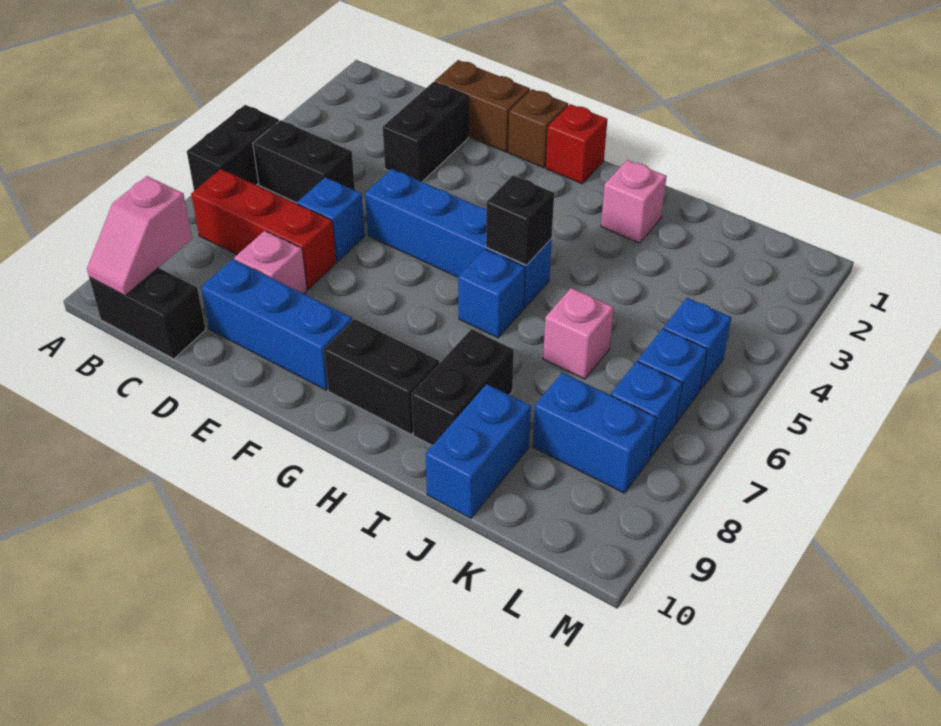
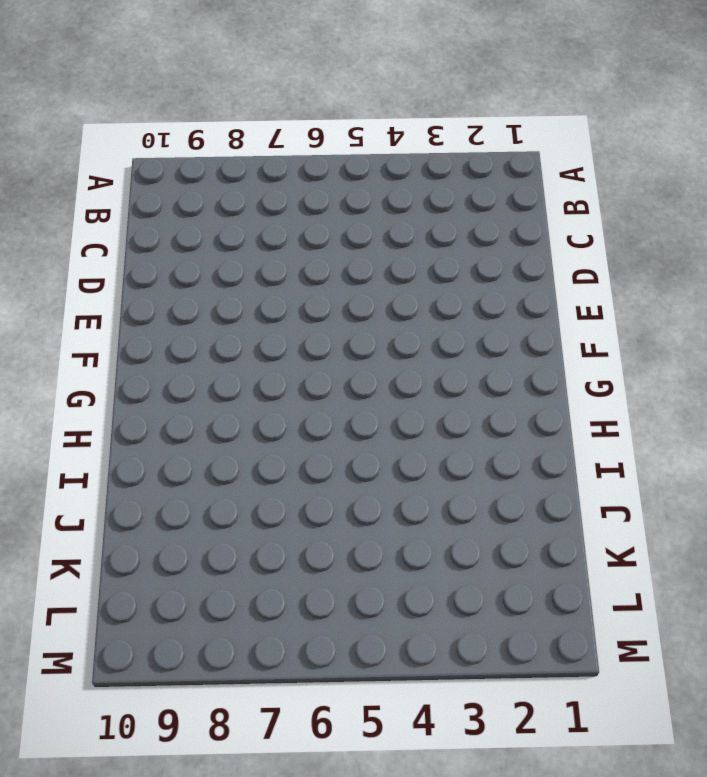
none -> black 1x2 brick [187,105,279,191]
none -> black 1x2 brick [253,120,355,203]
none -> red 1x3 brick [191,169,336,289]

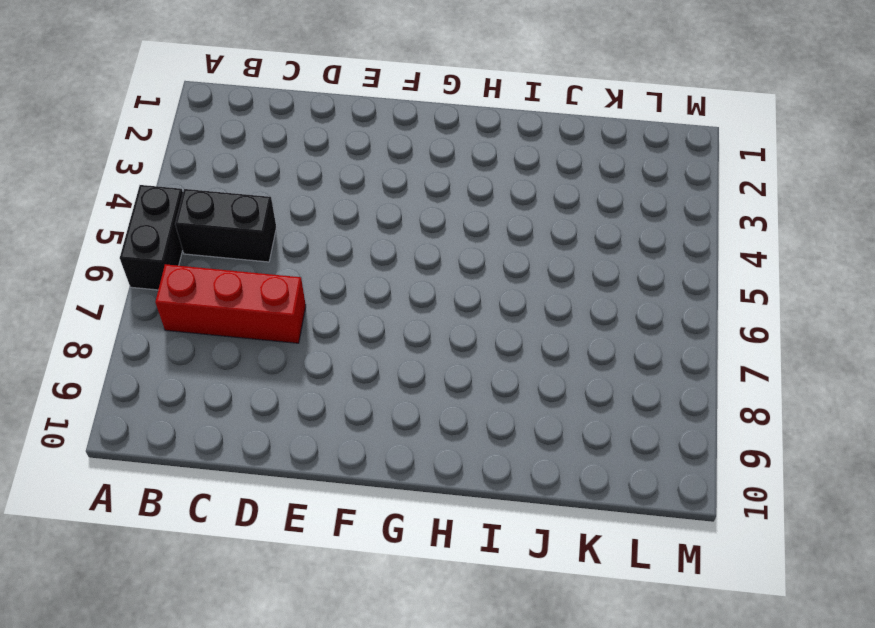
none -> black 1x2 brick [89,268,206,359]
none -> brown 1x2 brick [435,60,530,152]
none -> black 1x2 brick [383,82,468,182]

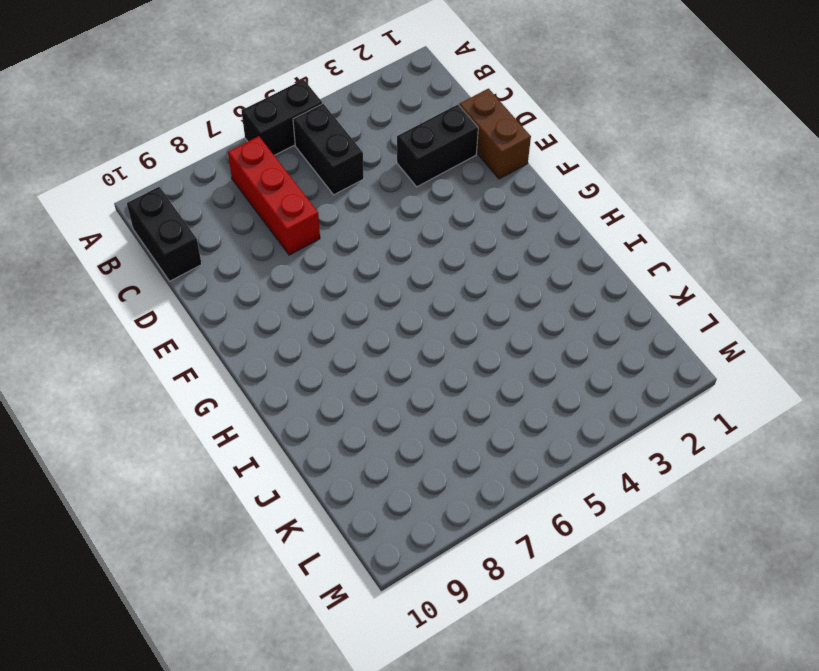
none -> blue 1x1 brick [297,177,365,262]
none -> pink 1x1 brick [234,231,307,294]
none -> blue 1x3 brick [201,259,353,390]

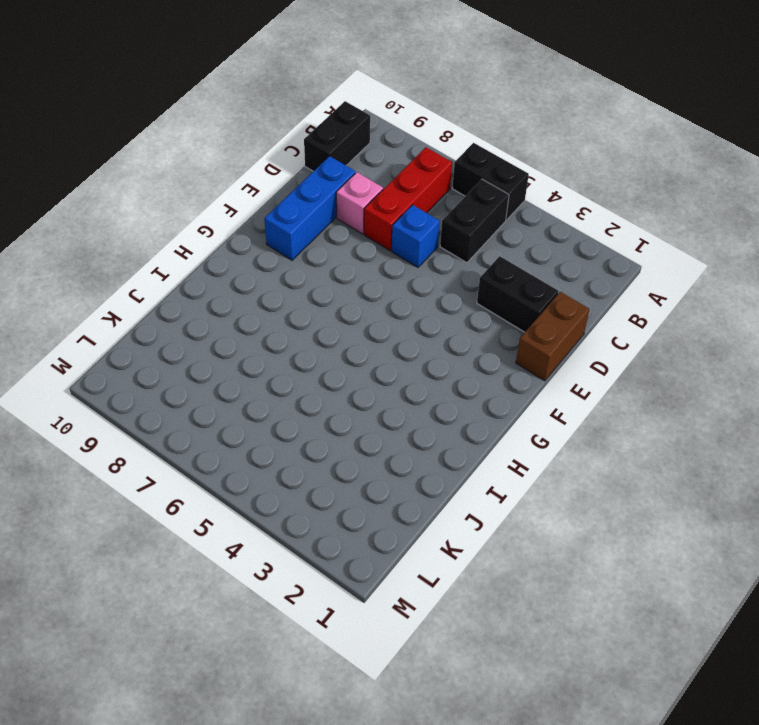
none -> blue 1x4 brick [365,169,552,308]
none -> brown 1x1 brick [508,89,568,168]
none -> red 1x1 brick [546,104,607,184]

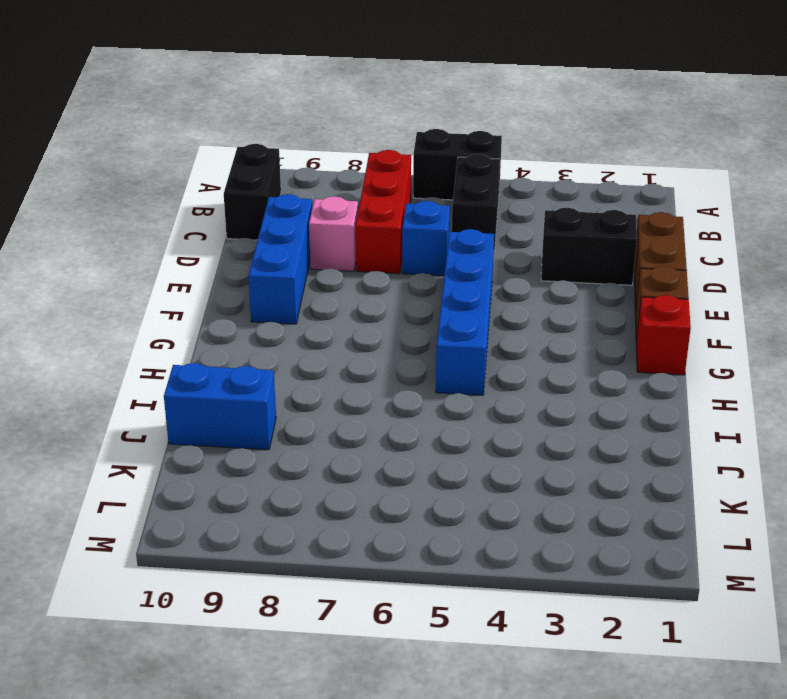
none -> black 1x2 brick [324,319,439,434]
none -> blue 1x1 brick [458,249,525,338]
none -> pink 1x1 brick [601,160,667,243]

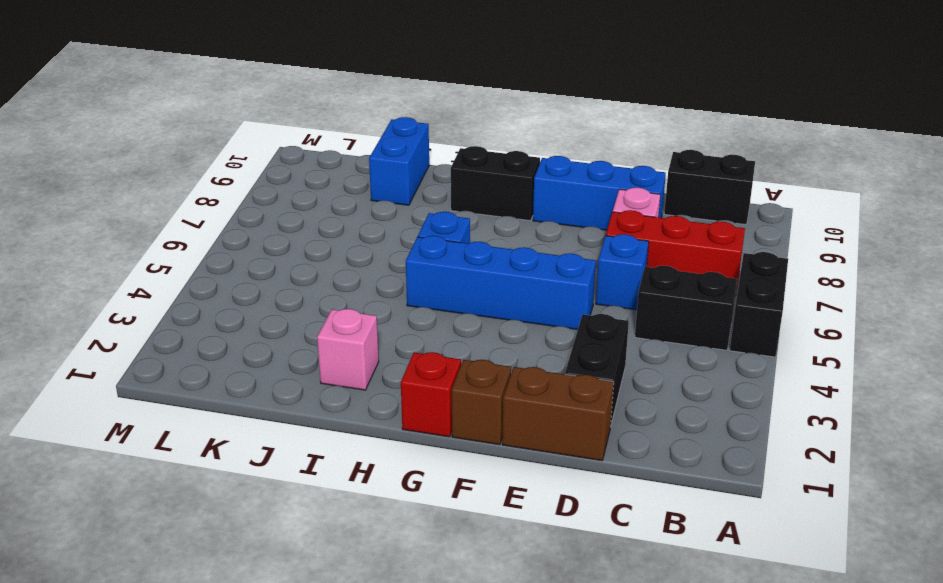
none -> black 1x2 brick [412,329,514,445]
none -> pink 1x1 brick [543,288,614,379]
none -> blue 1x2 brick [533,372,656,493]

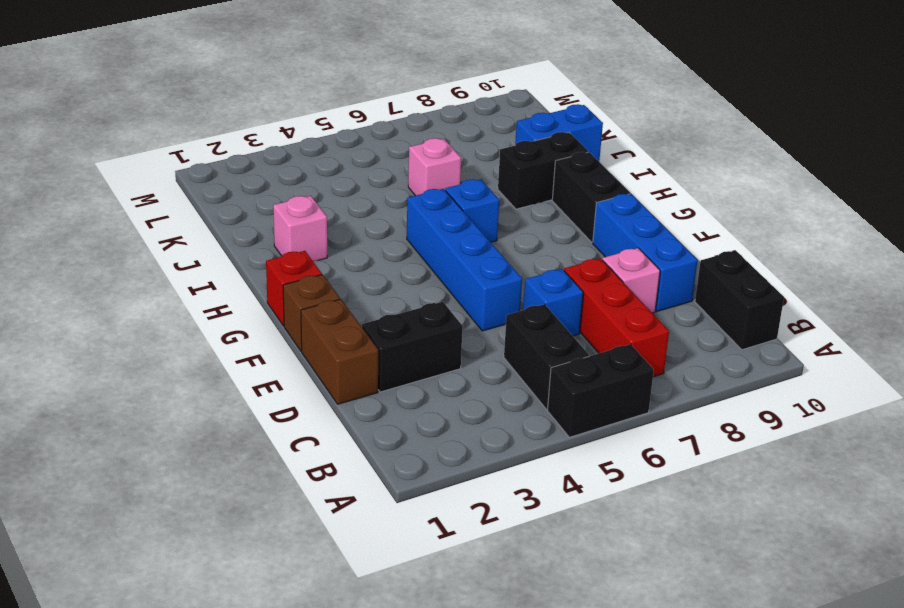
none -> blue 1x2 brick [533,372,656,493]
none -> blue 1x1 brick [663,298,731,390]
none -> blue 1x1 brick [638,329,707,423]

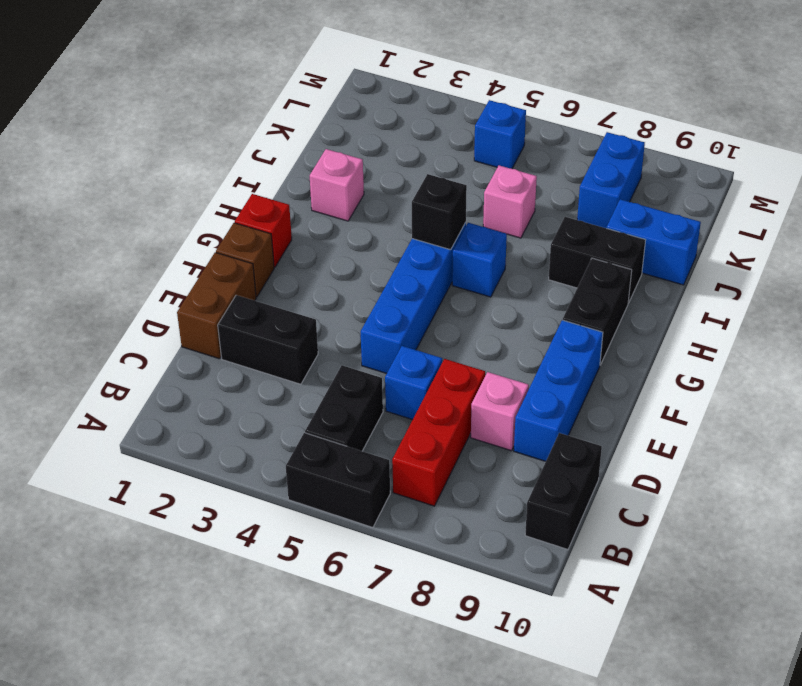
none -> blue 1x1 brick [638,329,707,423]
none -> blue 1x1 brick [611,361,682,457]
none -> pink 1x2 slope [87,176,192,296]

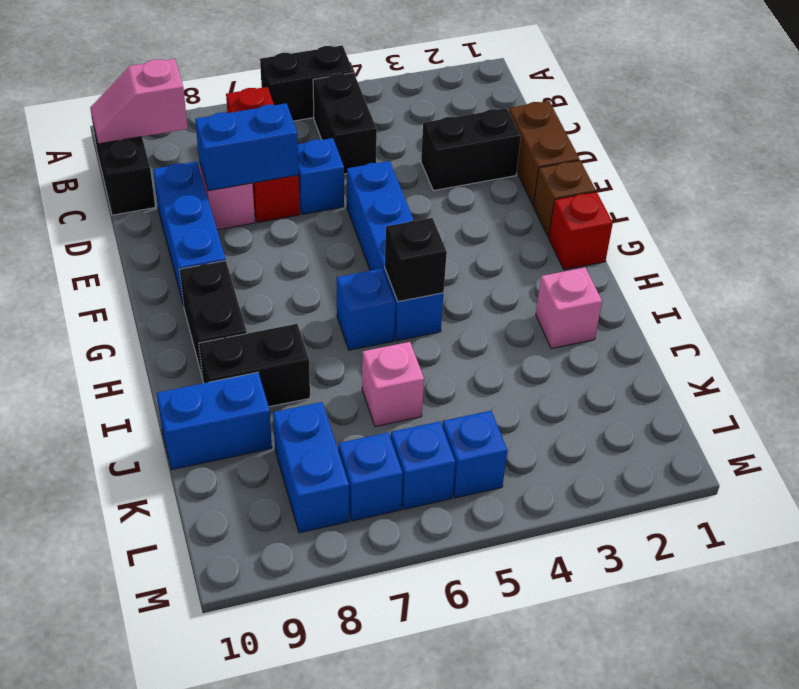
blue 1x2 brick [195,103,299,191] -> none

